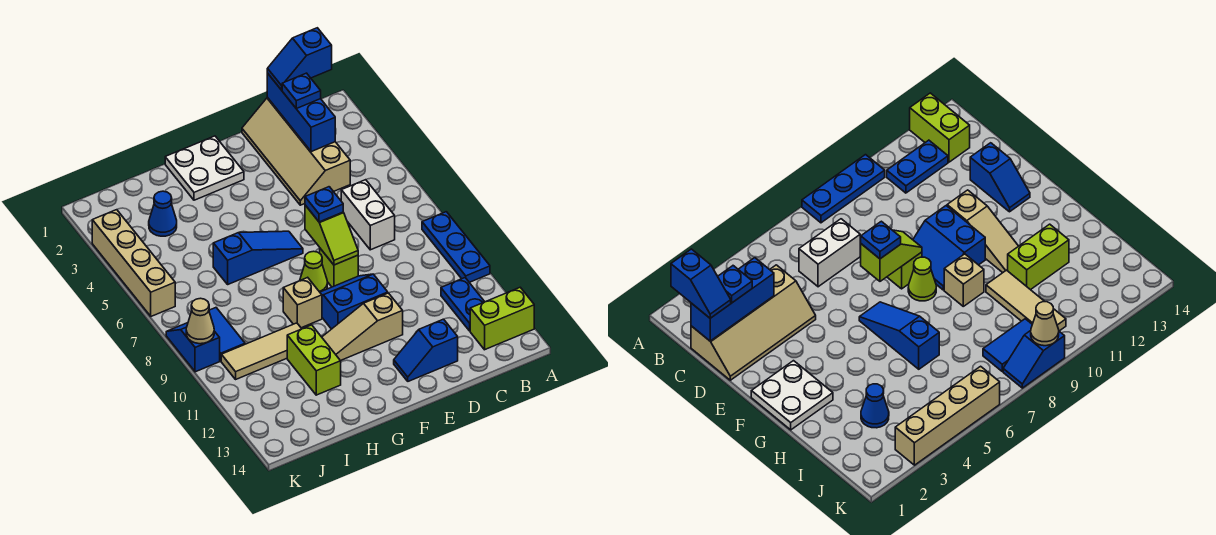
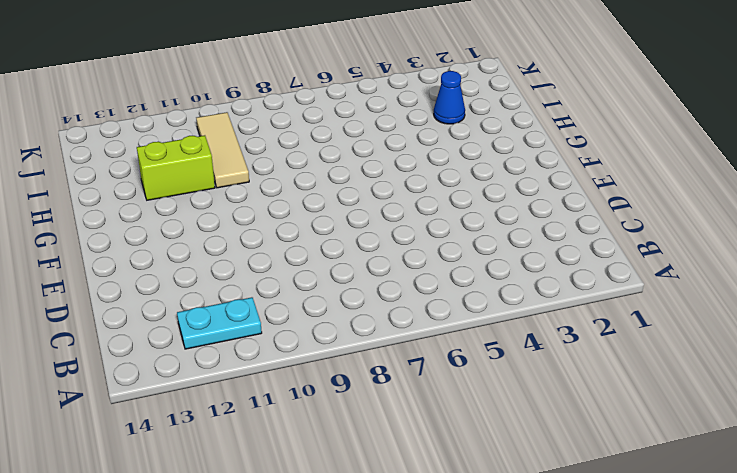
cyan 1x2 plate [177,297,262,349] -> blue 1x2 plate [441,278,485,331]
none -> blue 1x3 plate [422,212,490,282]
none -> lime 1x2 brick [470,287,534,350]
none -> tan 2x4 slope [242,98,350,205]

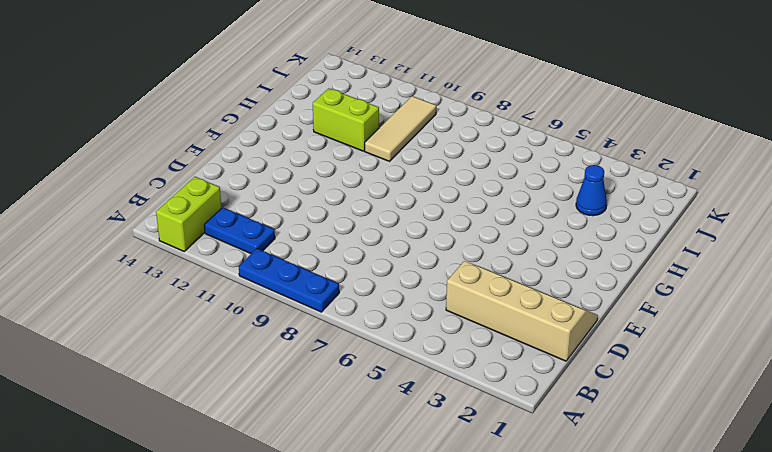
none -> white 1x2 brick [341,180,395,250]
none -> blue 1x2 slope [394,319,458,381]
none -> lime 1x1 brick [320,249,358,287]

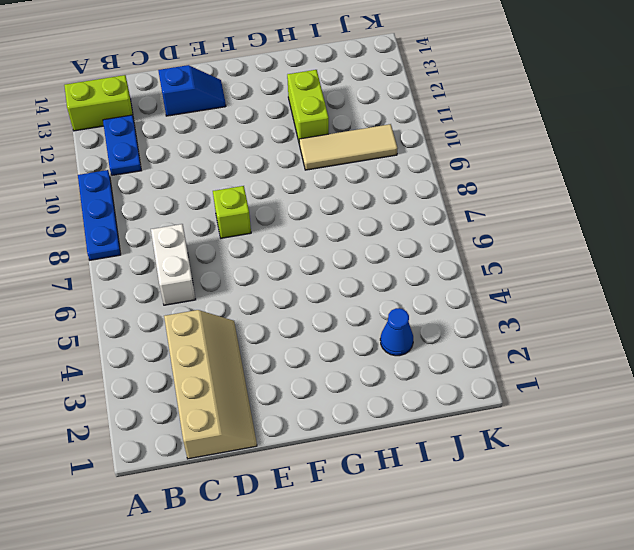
none -> blue 2x2 slope [320,274,388,329]
none -> tan 1x3 slope [322,293,403,361]
none -> white 2x2 plate [165,136,244,200]

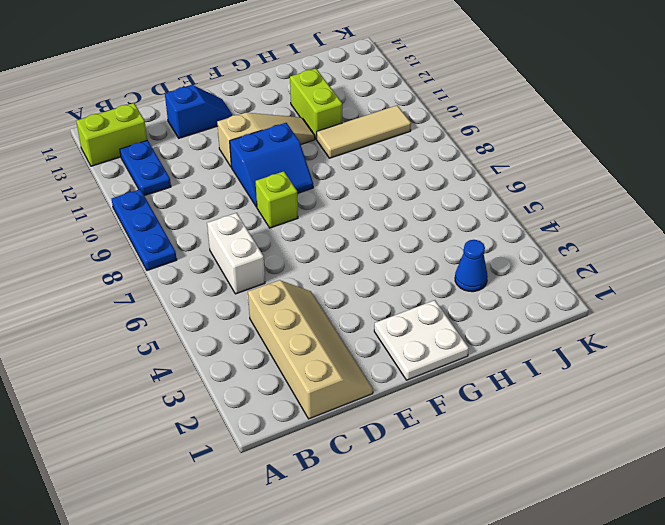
none -> blue 1x3 slope [213,231,303,284]
none -> lime 1x1 cone [300,251,327,292]
none -> tan 1x1 brick [283,277,322,328]

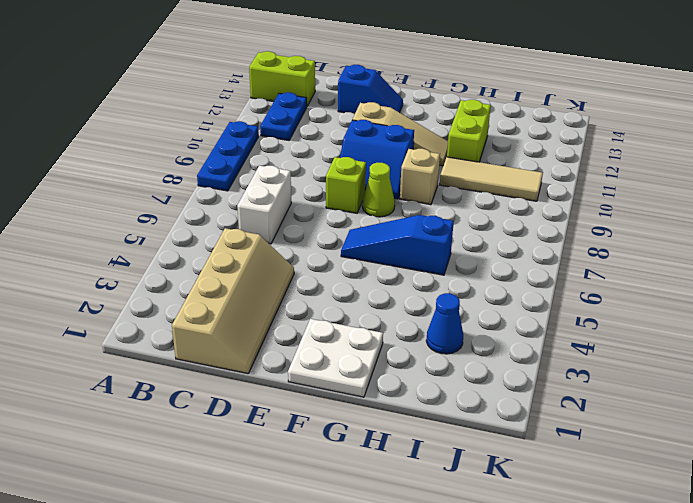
none -> blue 1x2 tile [209,308,245,361]
none -> tan 1x4 brick [92,210,175,316]
none -> blue 1x2 slope [166,323,220,372]

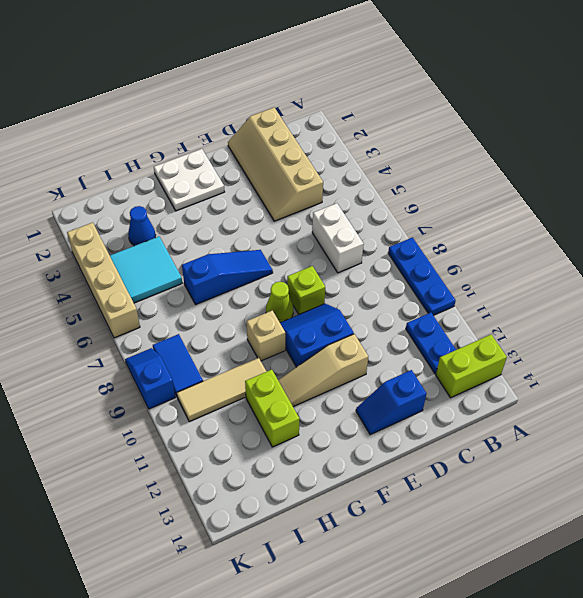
cyan 2x2 tile [110,237,182,303] -> none
none -> blue 1x3 brick [267,73,335,152]
none -> lime 1x2 slope [305,205,358,265]
none -> tan 1x1 cone [186,298,214,344]

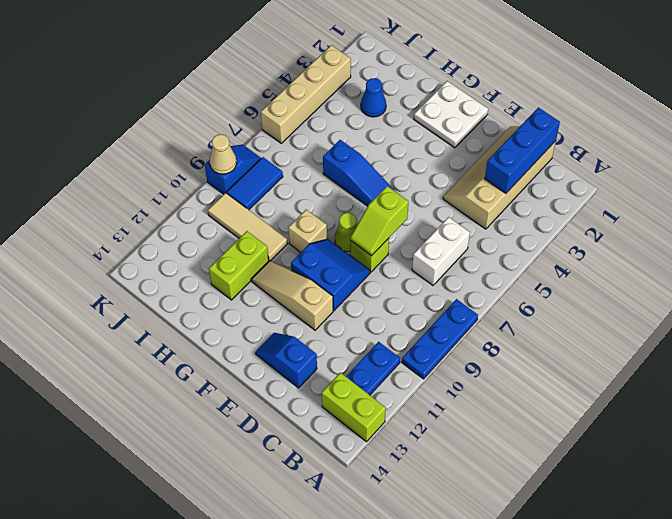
none -> blue 1x2 slope [267,28,332,90]
none -> blue 1x1 plate [282,73,321,109]
none -> blue 1x1 plate [305,187,343,222]

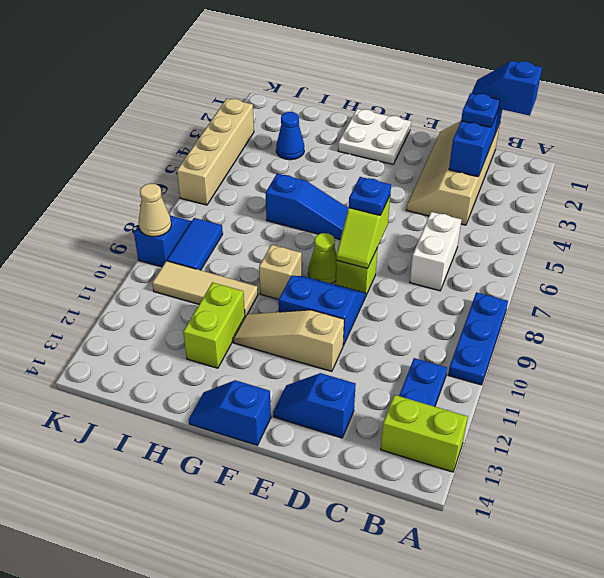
blue 1x2 slope [189,380,271,445] -> none

